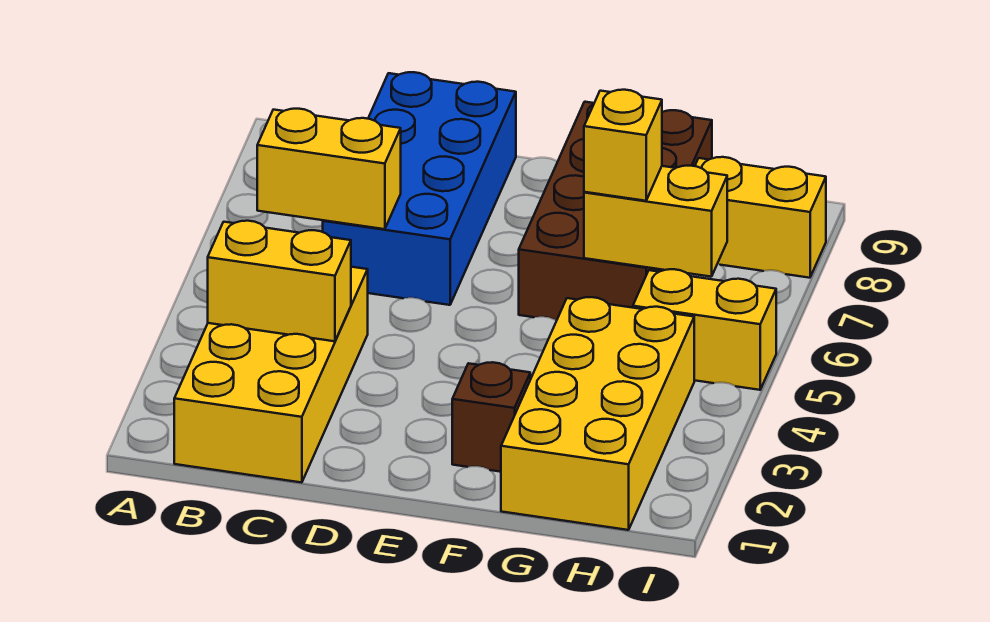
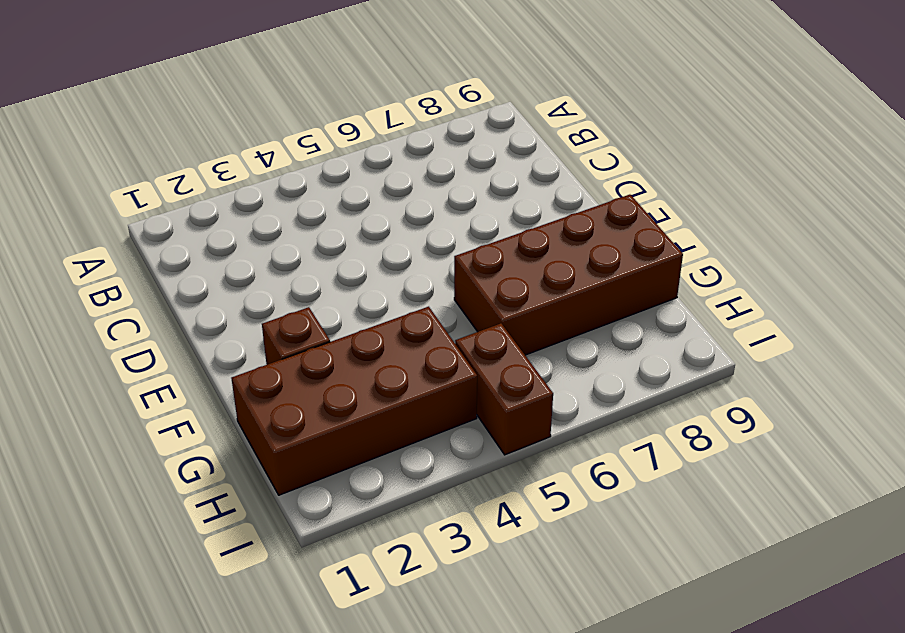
brown 2x4 brick [231,307,477,495] -> yellow 2x4 brick [501,297,694,530]
brown 1x2 brick [455,323,553,455] -> yellow 1x2 brick [633,269,776,390]
none -> yellow 2x4 brick [174,267,368,483]
none -> blue 2x4 brick [323,72,516,305]

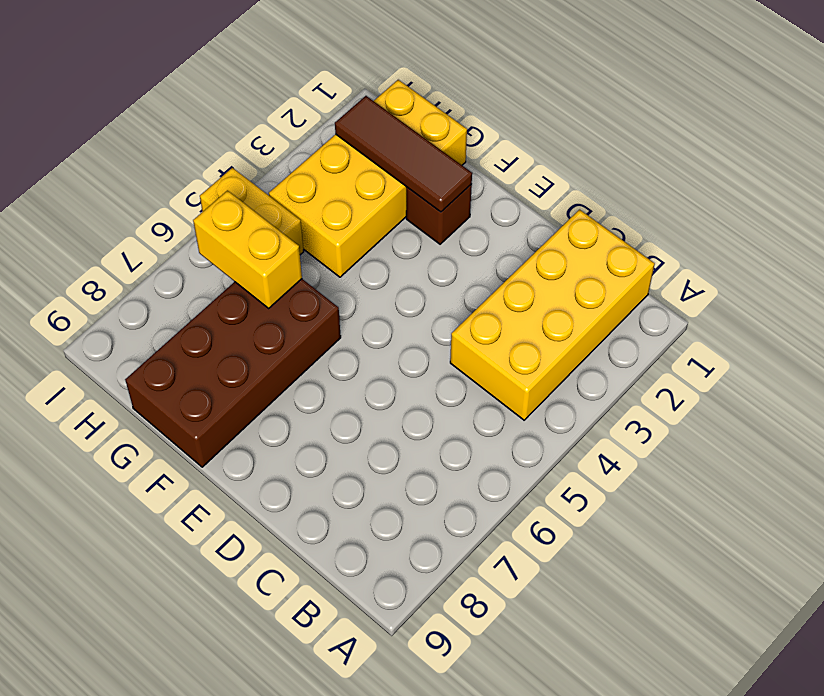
brown 1x3 tile [335,96,472,212] -> none
none -> blue 2x4 brick [323,72,516,305]
none -> yellow 1x2 brick [695,157,826,278]

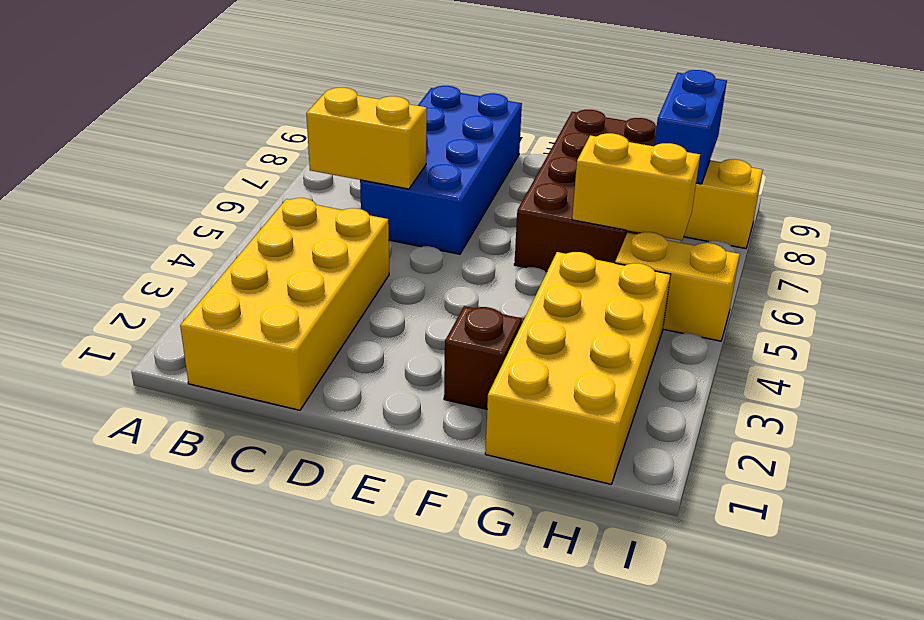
blue 1x2 brick [654,70,727,184] -> none
none -> yellow 1x2 brick [208,221,351,341]
none -> yellow 1x1 brick [584,90,662,201]

